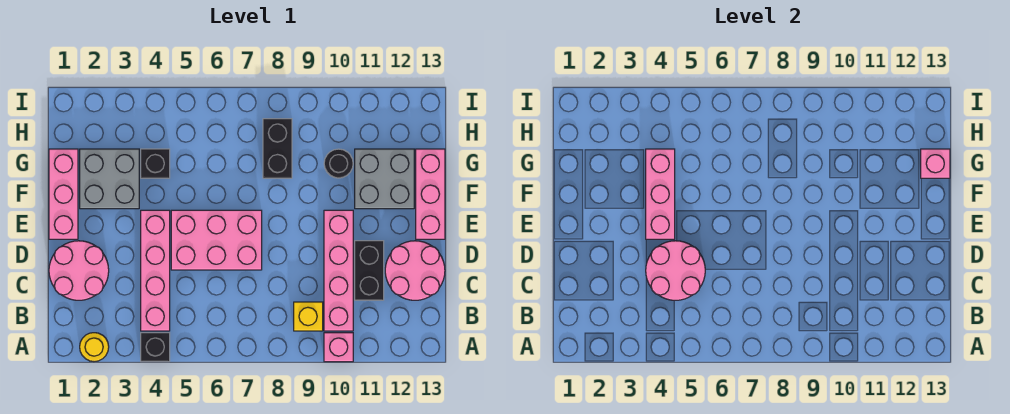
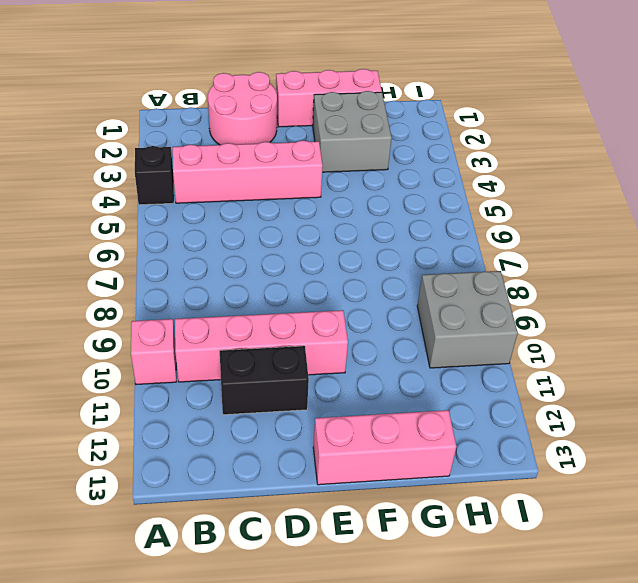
grey 2x2 brick [417,271,518,368] -> grey 2x2 brick moved to [355,149,414,209]
none -> yellow 1x1 round brick [80,333,109,362]
none -> yellow 1x1 brick [294,302,323,331]
none -> pink 2x2 round brick [385,241,445,300]

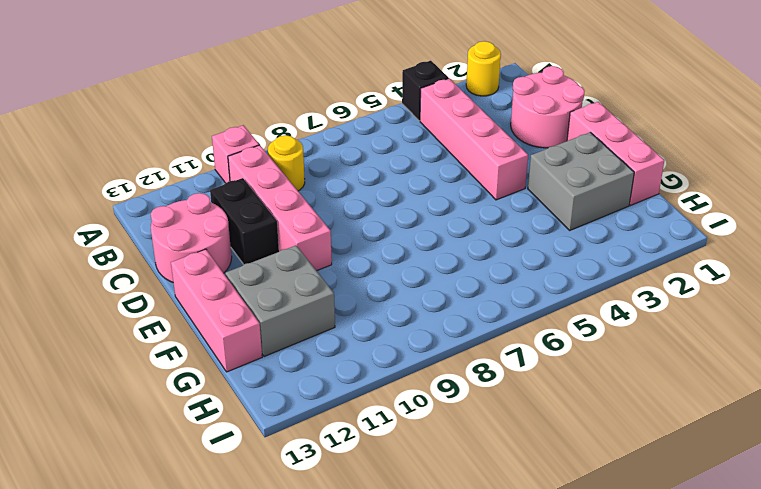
yellow 1x1 round brick [268,135,305,191] -> yellow 1x1 brick [294,302,323,331]
none -> pink 2x3 brick [171,210,262,270]
none -> black 1x1 brick [141,149,170,178]
none -> black 1x2 brick [263,119,292,178]

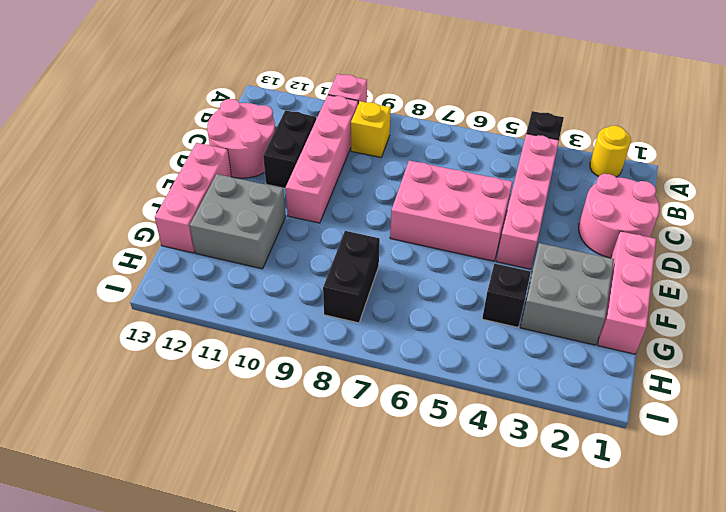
none -> black 1x1 round brick [324,149,353,178]
none -> pink 2x2 round brick [646,241,705,300]
none -> pink 1x3 brick [646,149,675,239]

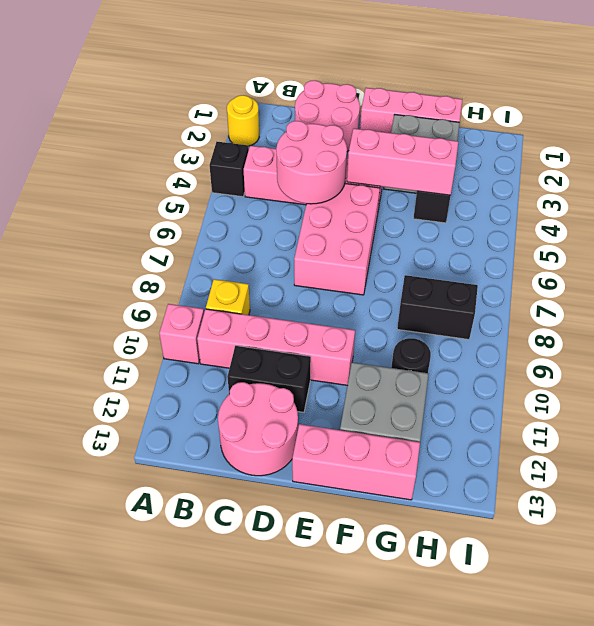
none -> pink 1x1 brick [921,149,950,178]

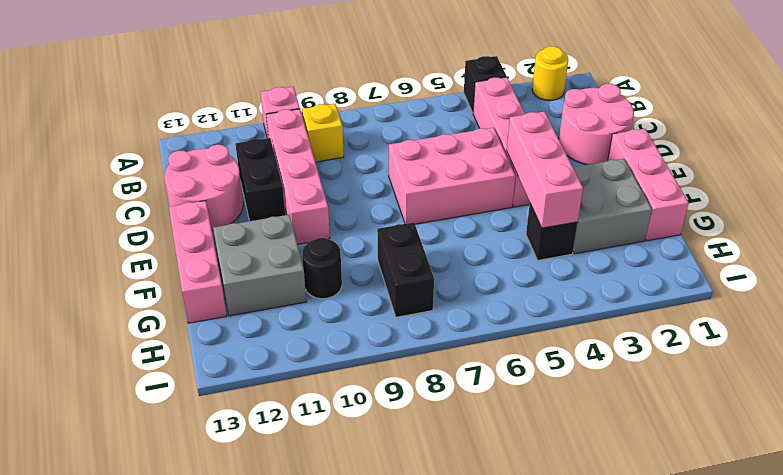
none -> pink 2x2 round brick [646,241,705,300]
none -> pink 1x1 brick [921,149,950,178]

